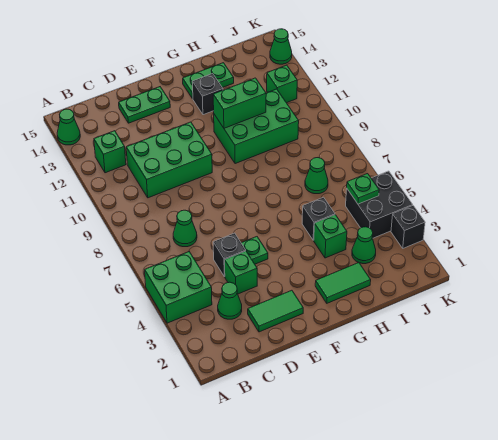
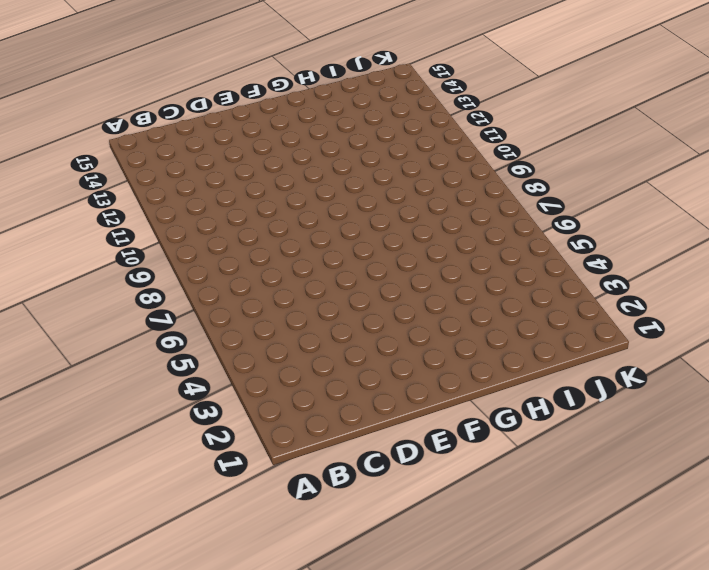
none -> green 2x2 brick [145,252,212,323]
none -> green 1x1 cone [57,109,80,145]
none -> green 1x1 brick [94,131,126,173]

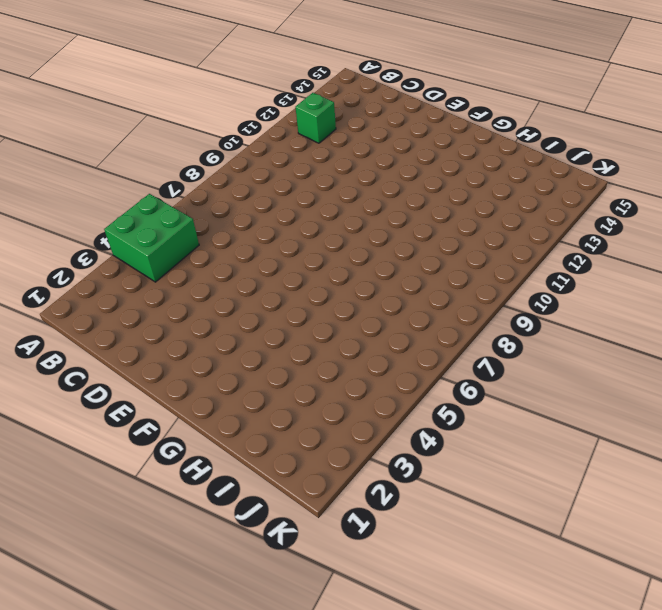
none -> green 1x1 cone [57,109,80,145]
none -> green 1x1 cone [218,282,242,319]
none -> green 1x1 cone [173,210,197,247]

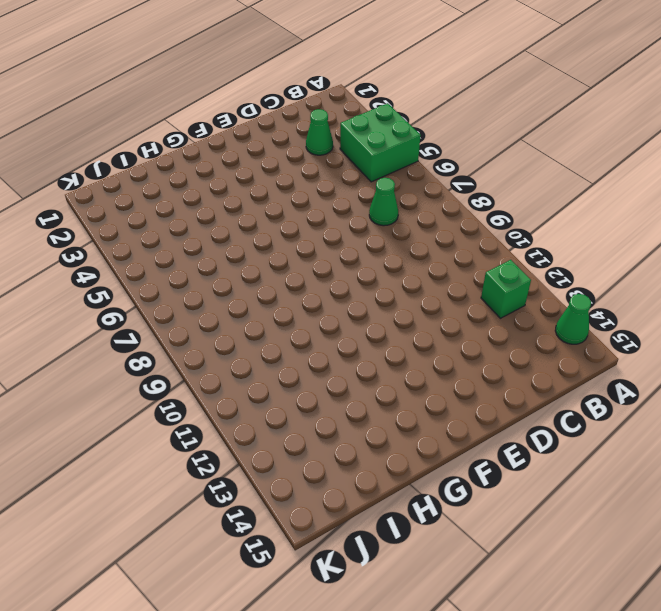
none -> green 2x3 brick [126,122,212,198]
none -> green 1x2 tile [248,290,303,332]
none -> green 1x1 brick [225,251,257,294]

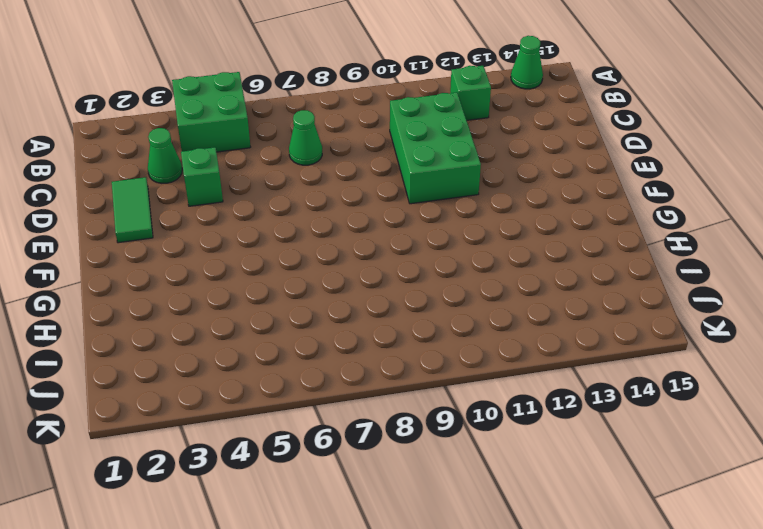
none -> black 1x1 brick [213,233,246,277]
none -> green 1x2 plate [119,87,170,123]
none -> green 1x1 plate [241,237,268,264]

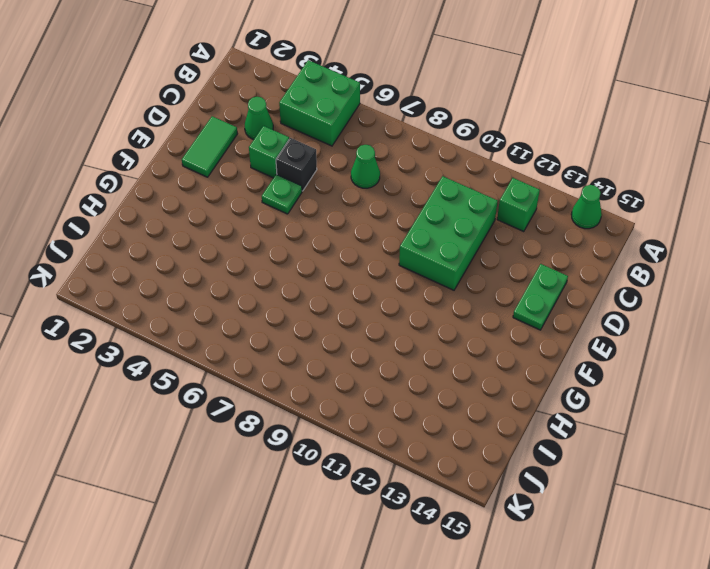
none -> green 1x2 tile [315,262,371,303]
none -> green 2x3 brick [214,89,299,164]
none -> black 1x1 brick [192,74,223,115]

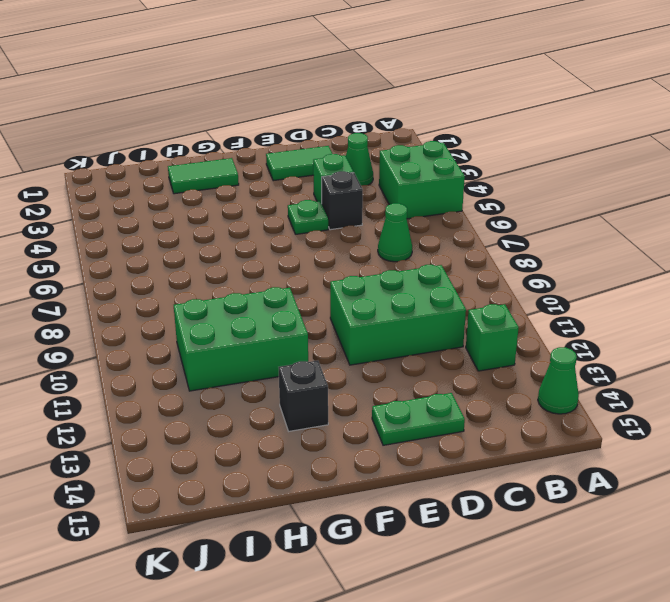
none -> green 1x2 plate [183,63,234,99]
none -> green 1x1 brick [314,215,347,258]
none -> black 1x1 brick [302,197,335,240]

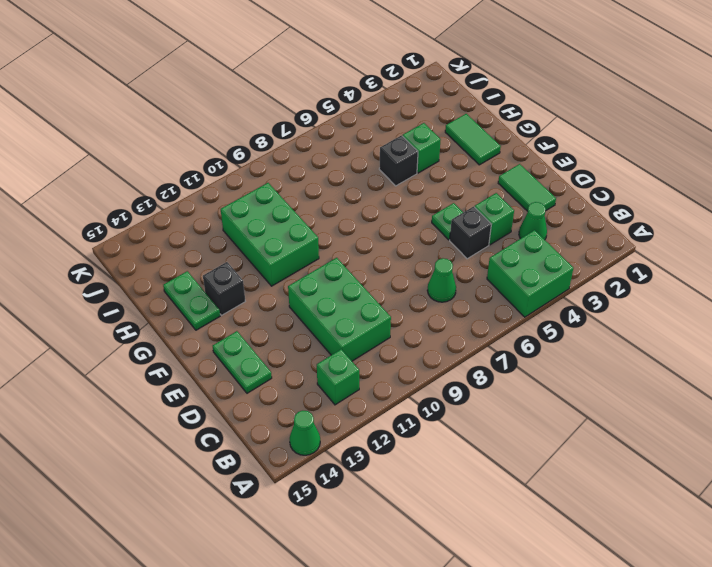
none -> green 1x1 cone [352,227,376,264]
none -> green 1x1 cone [305,158,328,194]
none -> black 2x2 brick [346,171,413,238]

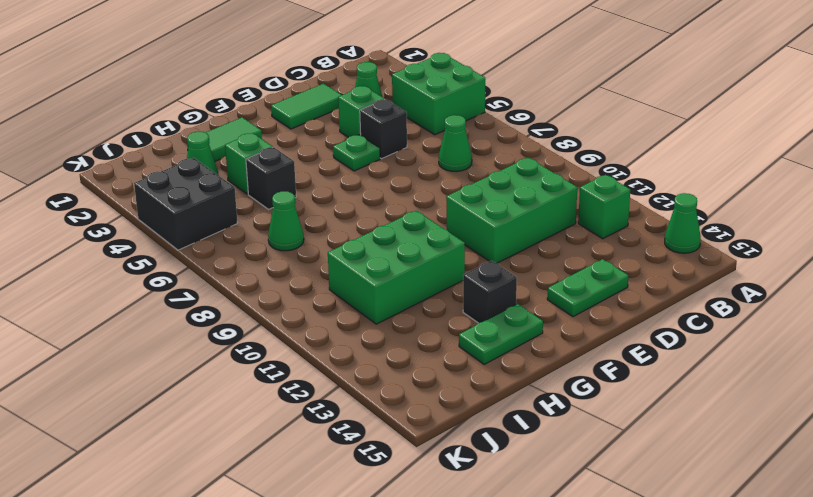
none -> green 1x1 brick [267,65,297,103]
none -> black 1x1 brick [391,206,425,248]
none -> green 1x1 cone [270,29,292,64]

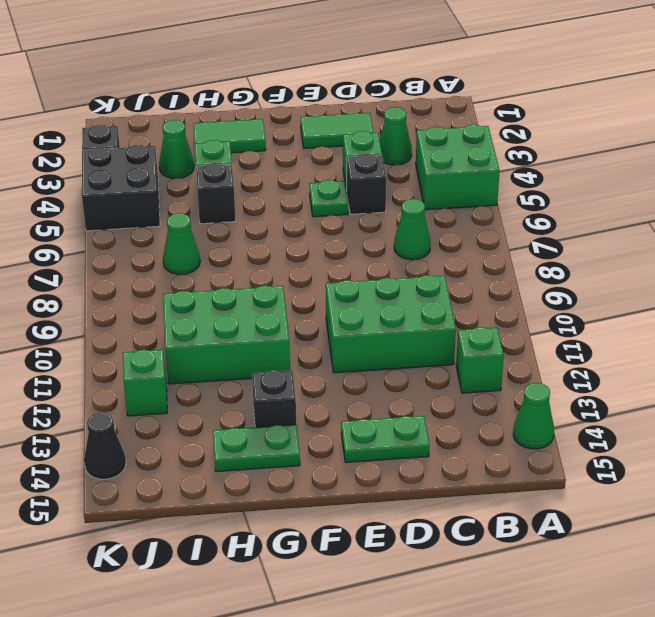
black 1x1 cone [84,412,126,479] -> green 1x1 cone [270,29,292,64]
none -> green 1x2 brick [213,78,266,128]
none -> green 1x1 plate [347,174,379,204]

